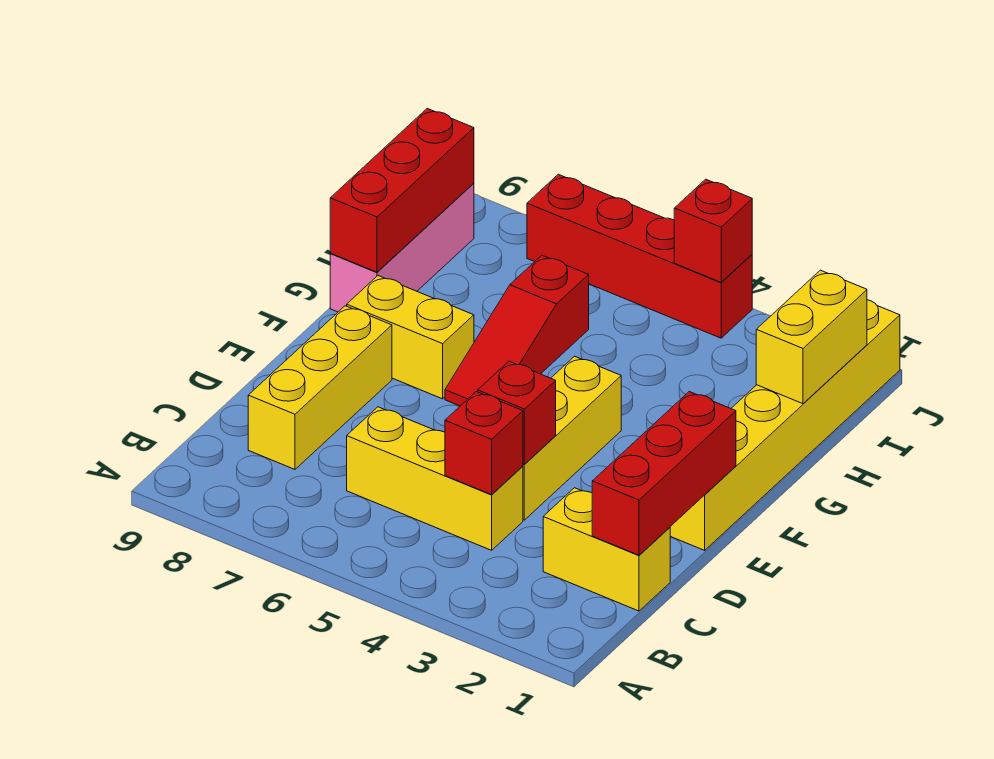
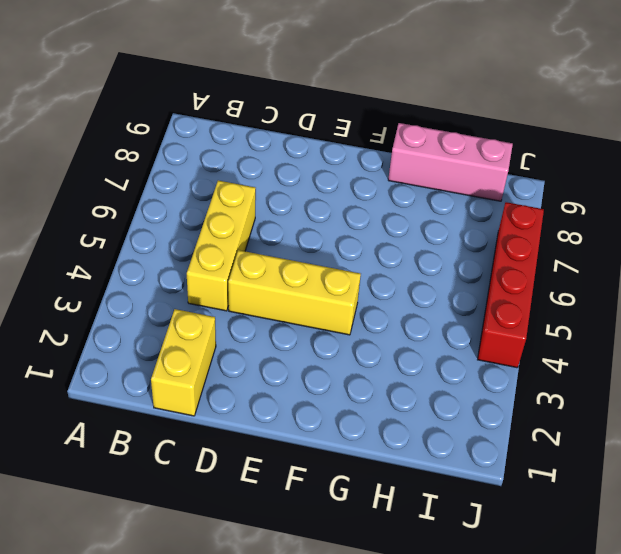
none -> yellow 1x3 brick [248,306,392,469]
none -> yellow 1x6 brick [670,300,900,550]
none -> red 1x3 slope [445,255,589,406]

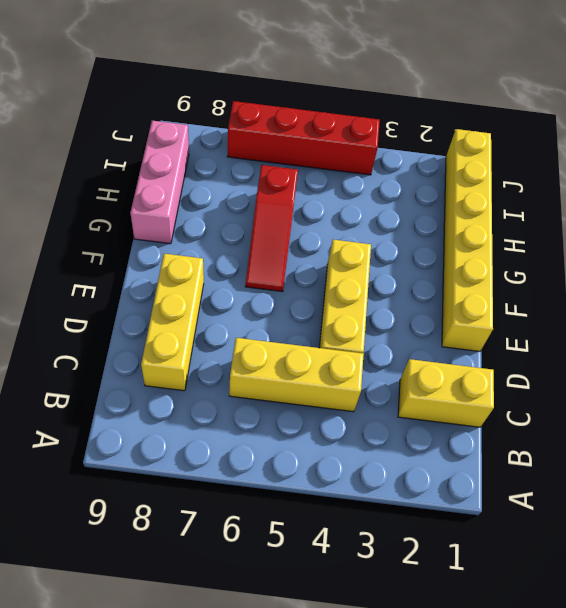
none -> yellow 1x2 brick [347,276,474,399]
none -> red 1x3 brick [592,392,736,555]
none -> red 1x1 brick [445,392,523,495]

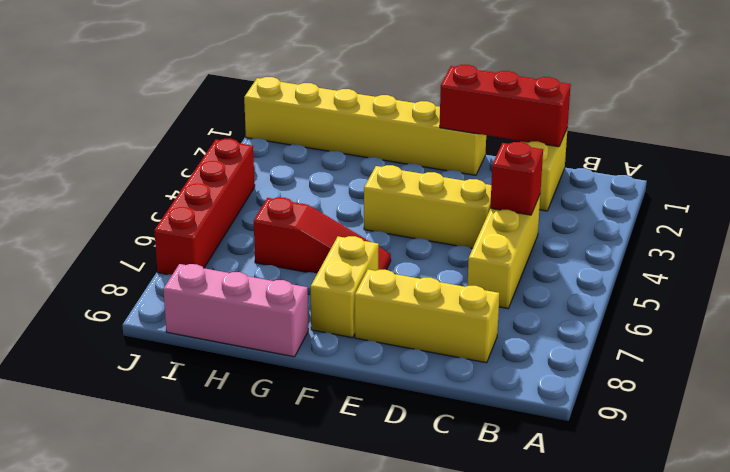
none -> red 1x1 brick [478,361,556,464]
none -> red 1x3 brick [330,109,474,272]
none -> yellow 1x2 brick [756,270,867,404]

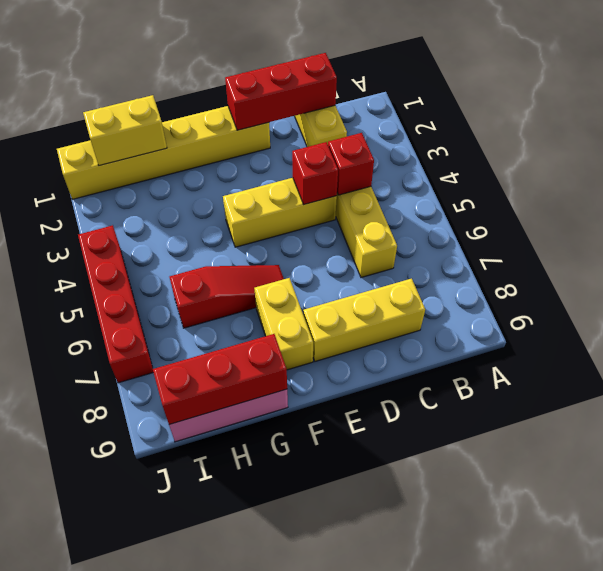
none -> red 1x1 brick [674,179,752,282]

